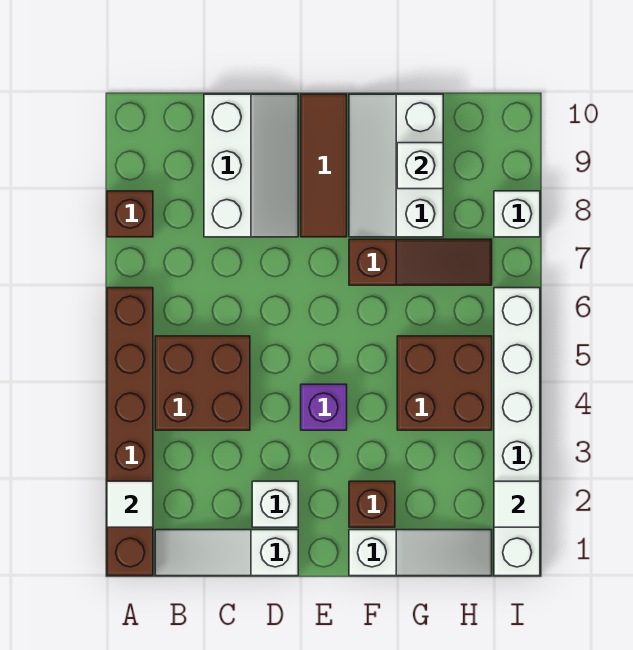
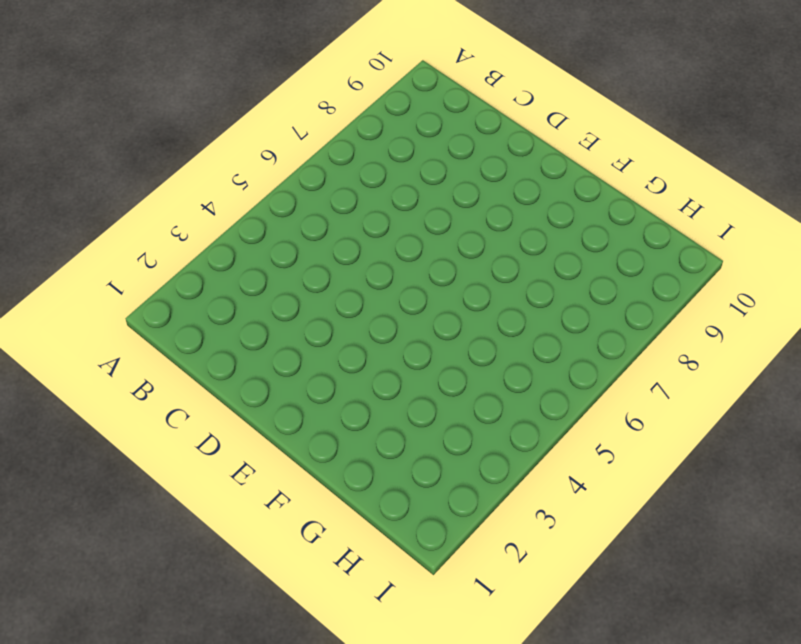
none -> brown 1x6 brick [107,288,153,576]
none -> brown 1x1 brick [107,191,153,237]
none -> white 1x3 slope [155,530,298,576]

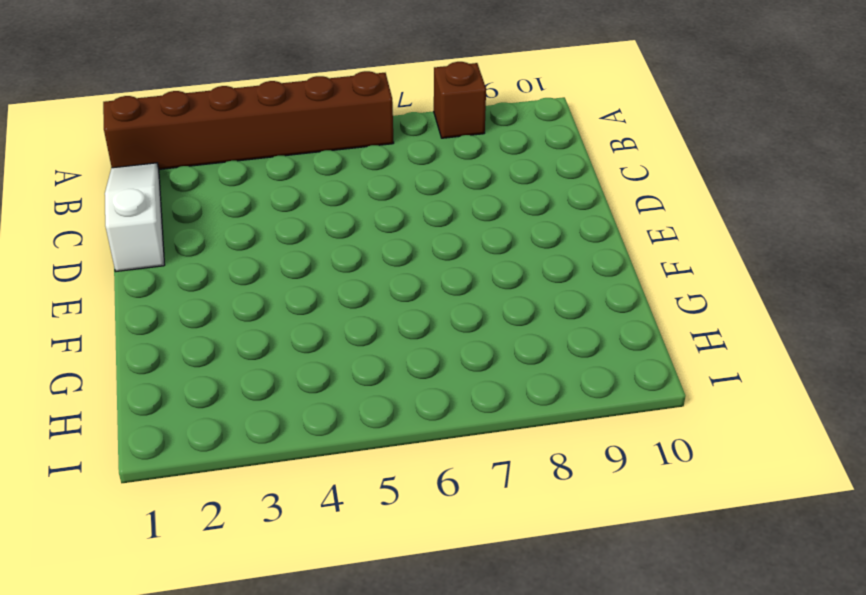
none -> brown 2x2 brick [155,336,250,430]
none -> white 2x3 slope [204,94,298,237]
none -> white 1x1 brick [252,481,298,527]

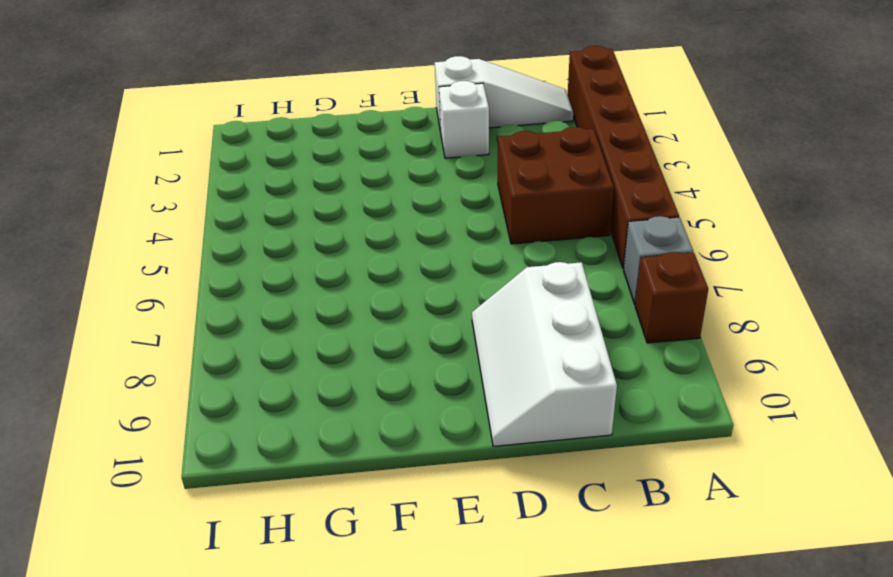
grey 1x1 brick [624,216,693,304] -> none
none -> purple 1x1 brick [301,384,347,430]
none -> brown 1x3 tile [301,94,347,237]
none -> white 1x3 slope [349,530,492,576]

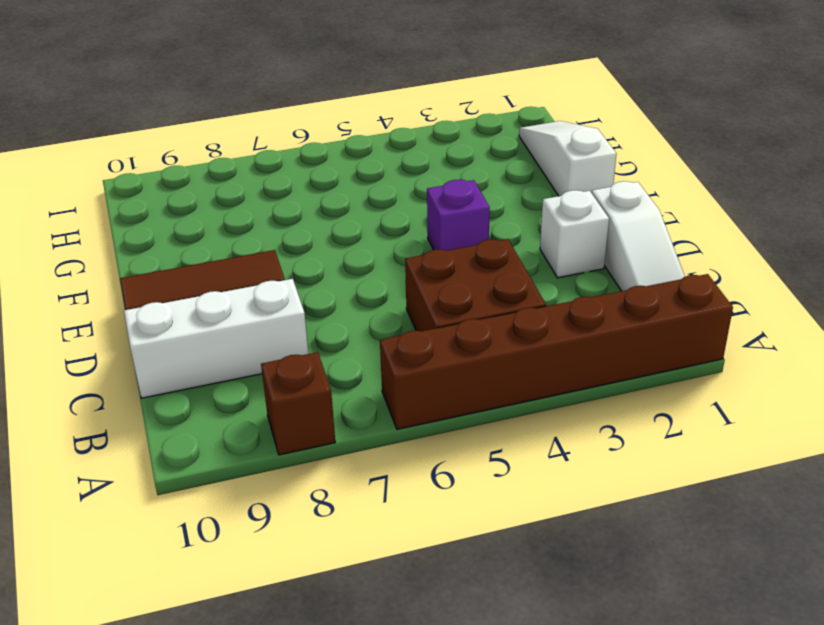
none -> brown 1x1 brick [349,481,395,527]
none -> brown 1x3 slope [349,239,492,285]
none -> white 2x3 slope [349,94,443,237]

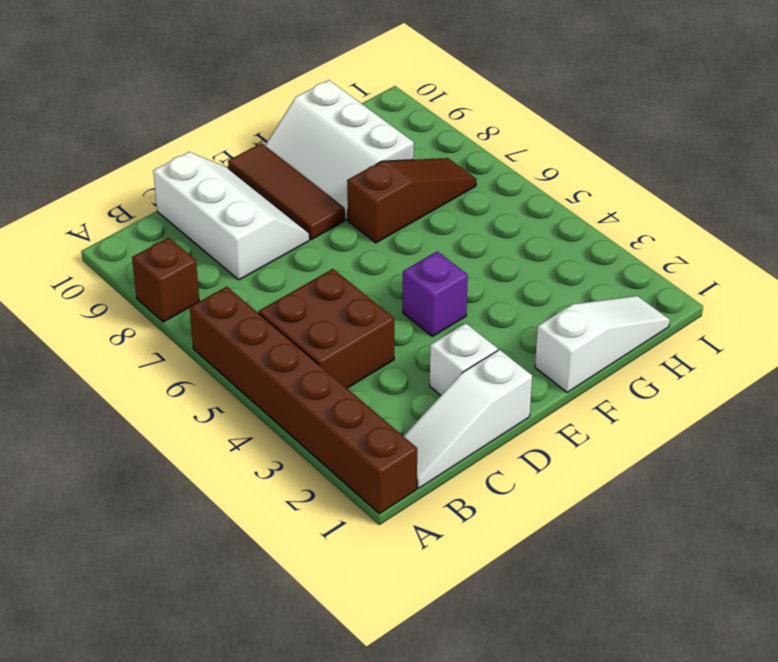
none -> brown 1x1 brick [349,481,395,527]
none -> brown 2x2 brick [397,336,492,430]
none -> white 1x6 brick [494,288,540,576]

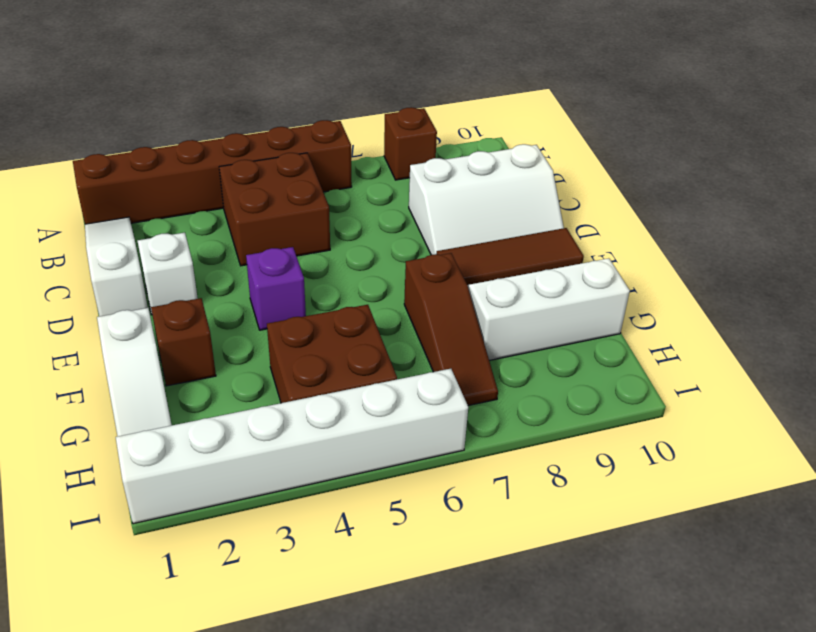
none -> white 1x1 brick [494,191,540,237]
none -> white 1x1 tile [107,481,153,527]
none -> white 1x1 brick [397,143,443,189]

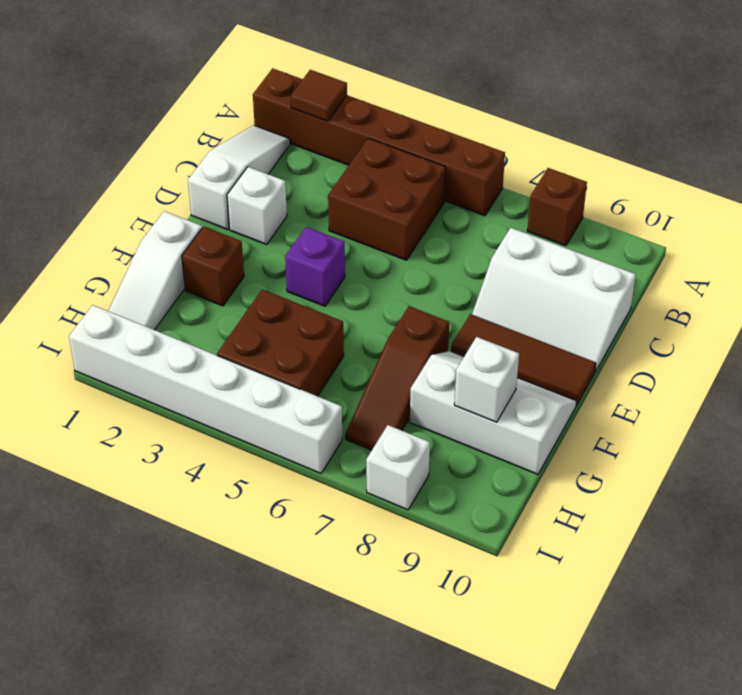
brown 1x1 tile [291,70,347,121] -> white 1x1 tile [107,481,153,527]
none -> white 1x1 tile [494,481,540,527]

